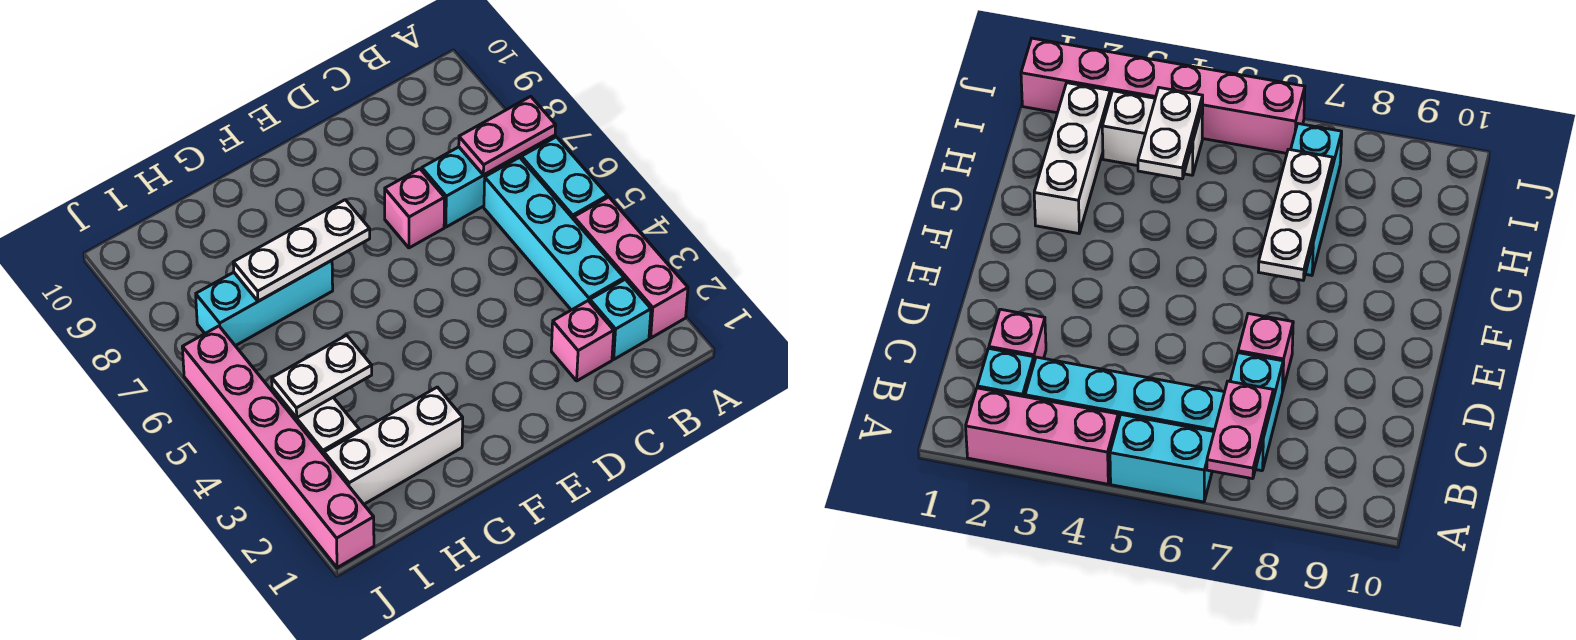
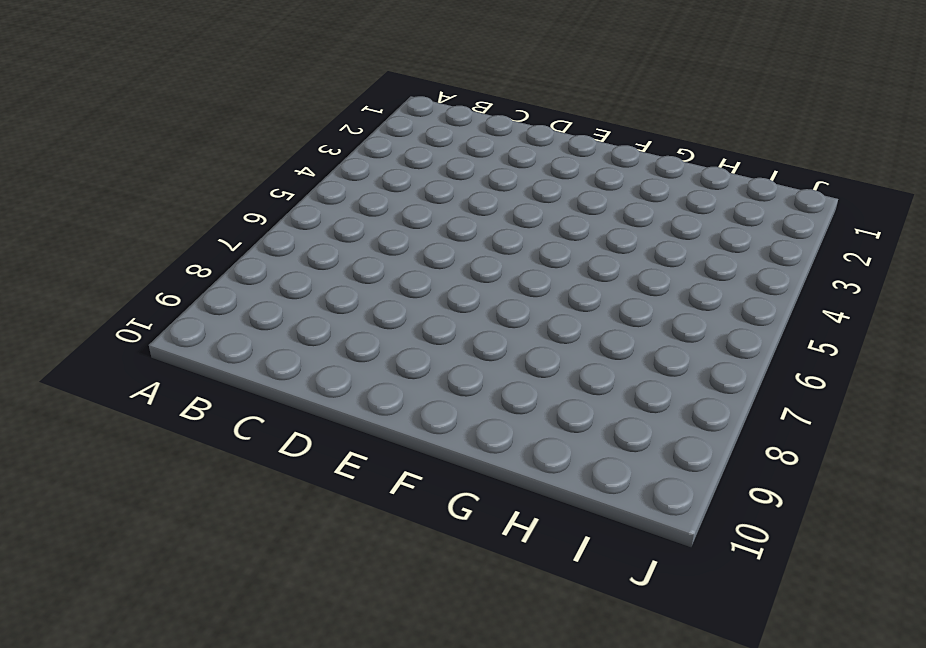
none -> pink 1x3 brick [574,197,688,338]
none -> cyan 1x2 brick [521,137,608,219]
none -> cyan 1x1 brick [590,279,651,359]

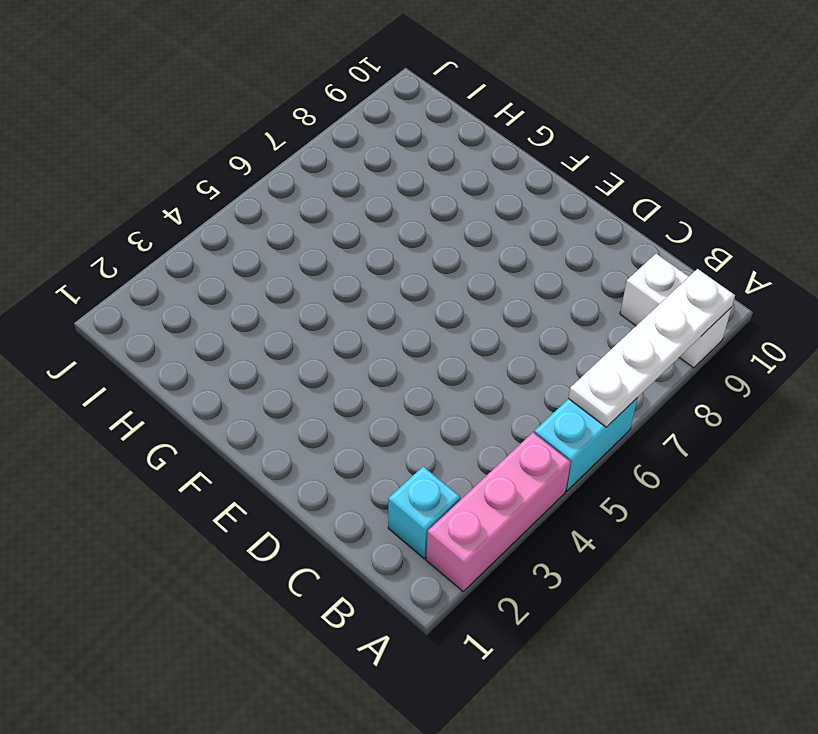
white 1x4 plate [568,269,735,427] -> pink 1x2 plate [459,96,556,175]
white 1x2 brick [620,254,732,368] -> white 1x2 brick turned to [272,388,360,455]
none -> cyan 1x4 brick [484,157,624,310]
none -> cyan 1x2 brick [422,147,518,227]
none -> pink 1x1 brick [551,301,614,381]

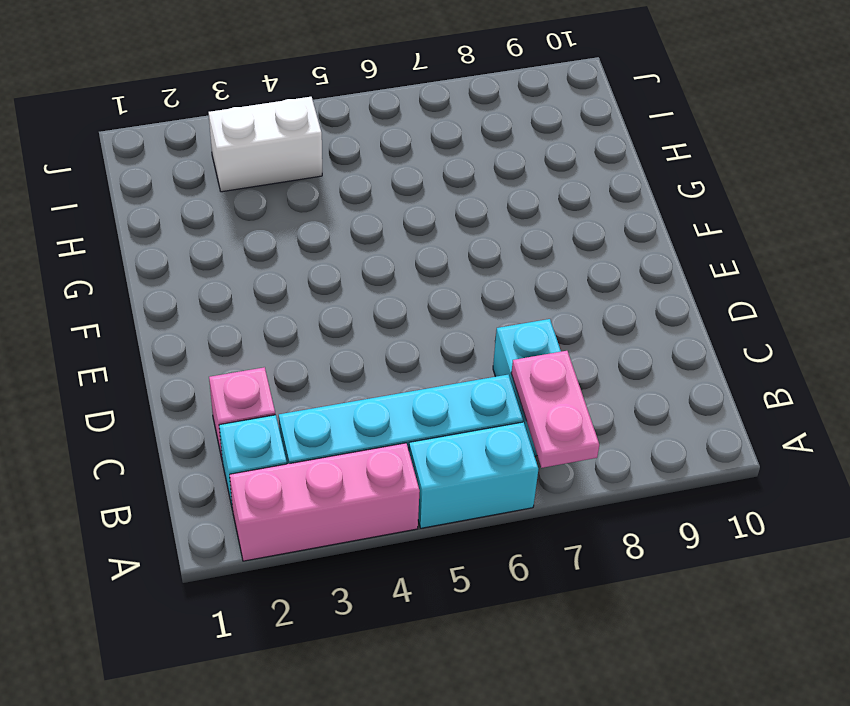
none -> pink 1x1 brick [385,169,445,248]
none -> white 1x3 brick [324,387,463,504]
none -> cyan 1x3 brick [196,260,333,346]

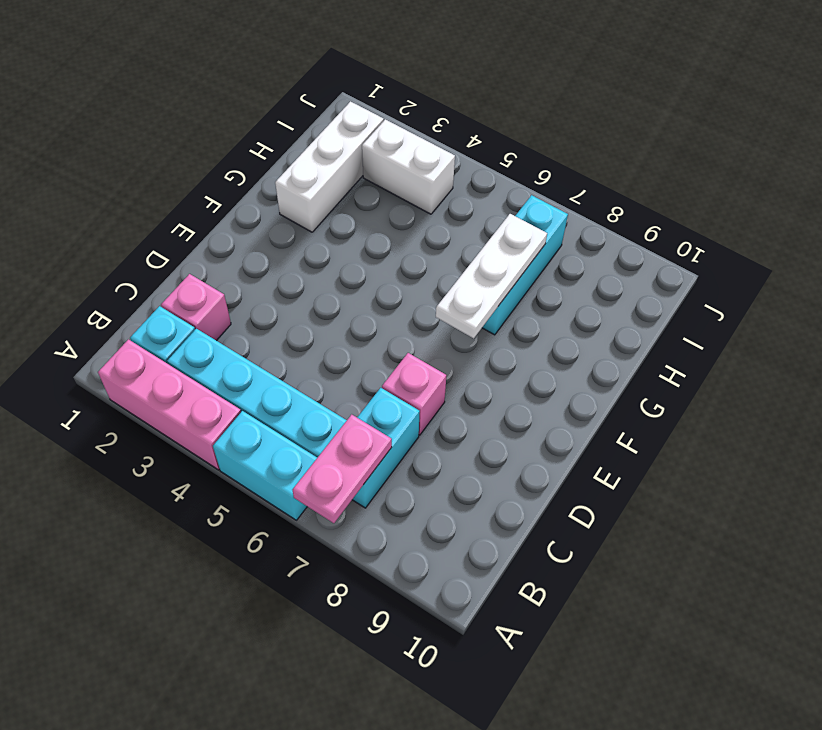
none -> pink 1x6 brick [182,326,374,568]
none -> white 1x2 plate [272,335,372,418]

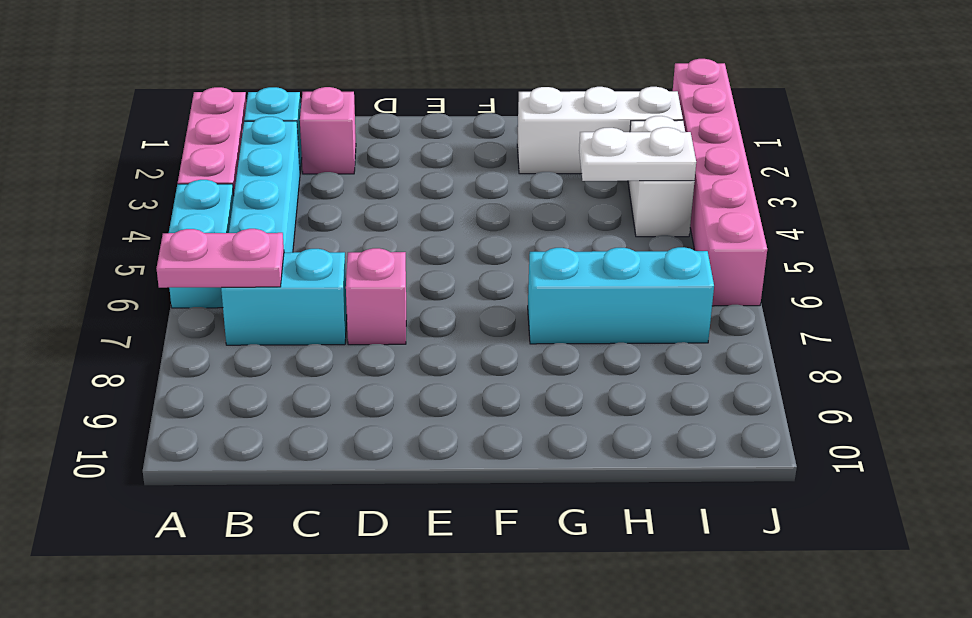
none -> white 1x3 plate [233,200,370,301]

